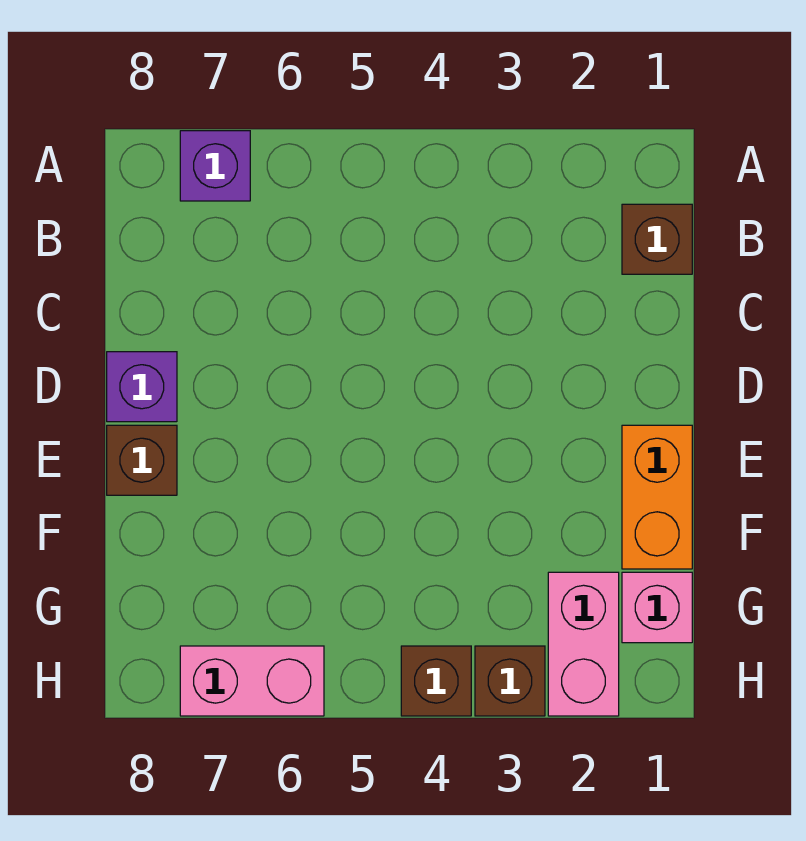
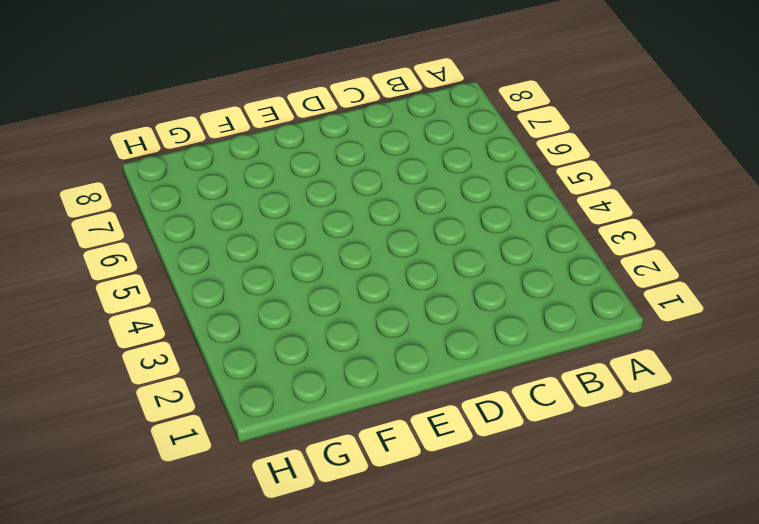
none -> purple 1x1 brick [180,131,250,201]
none -> brown 1x1 brick [622,204,692,274]

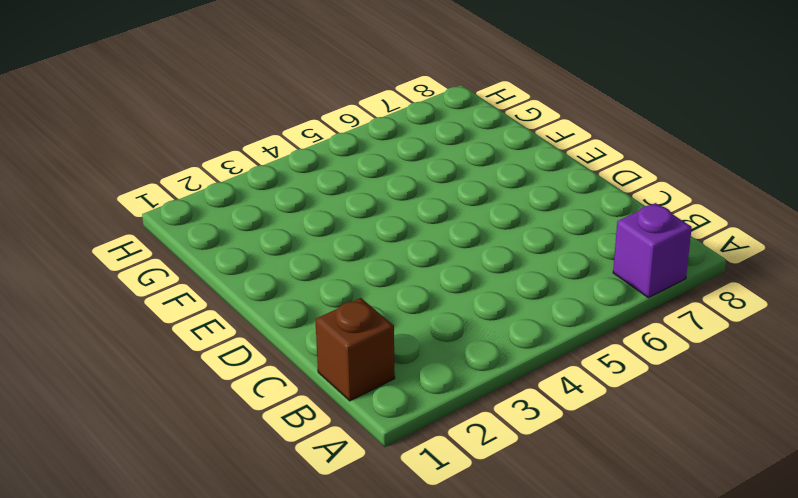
none -> purple 1x1 brick [107,352,177,422]
none -> orange 1x2 brick [622,425,692,569]

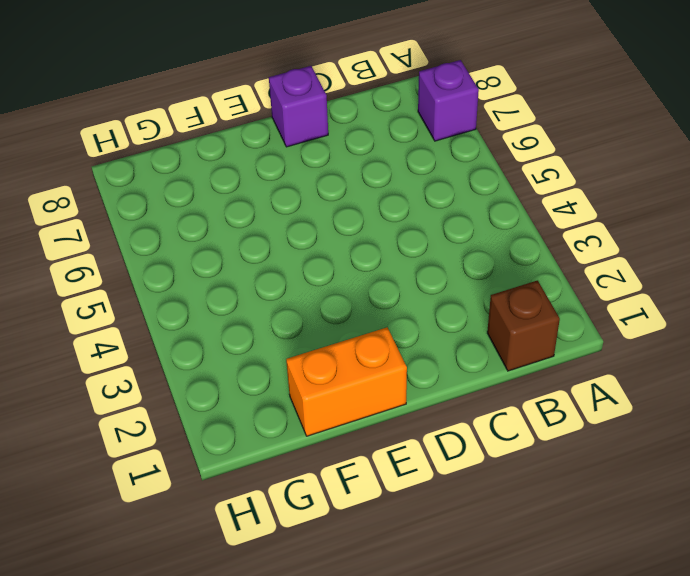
none -> brown 1x1 brick [107,425,177,495]
none -> pink 1x1 brick [622,572,692,643]

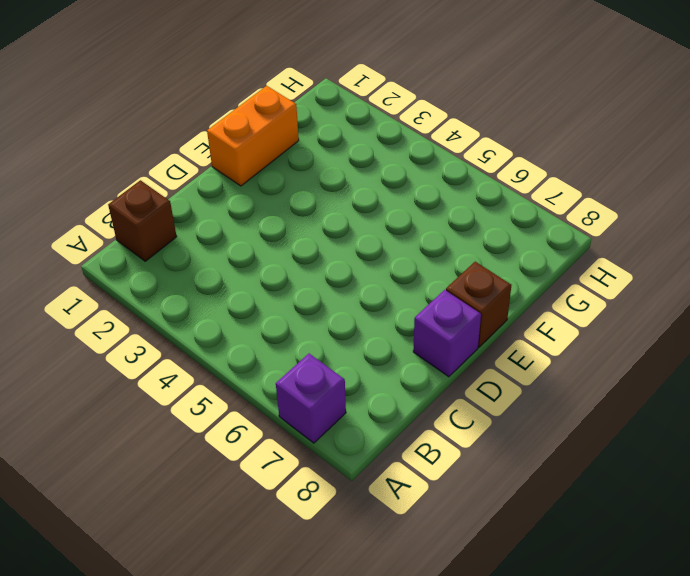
none -> pink 1x1 brick [622,572,692,643]
none -> pink 1x2 brick [548,572,619,716]

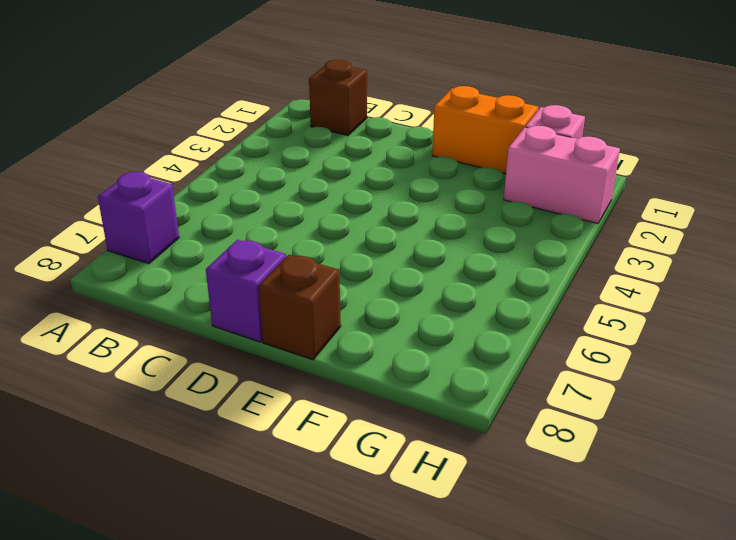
none -> brown 1x1 brick [475,646,545,716]
none -> brown 1x1 brick [401,646,471,716]

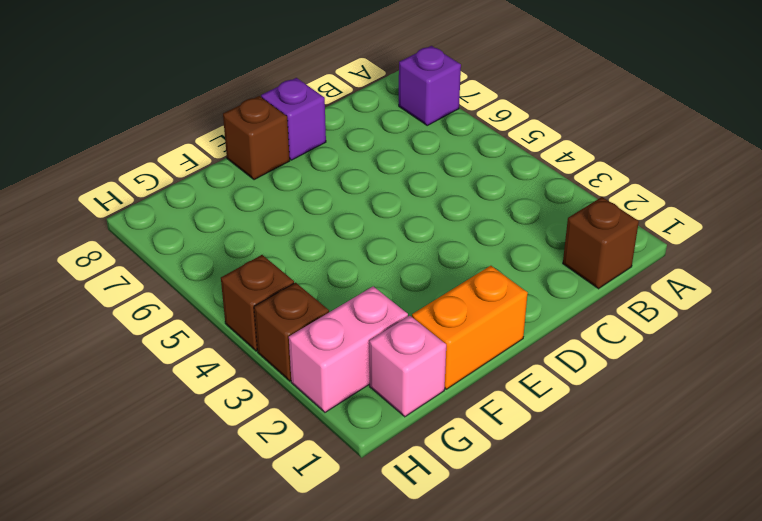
none -> pink 1x2 brick [180,646,324,716]

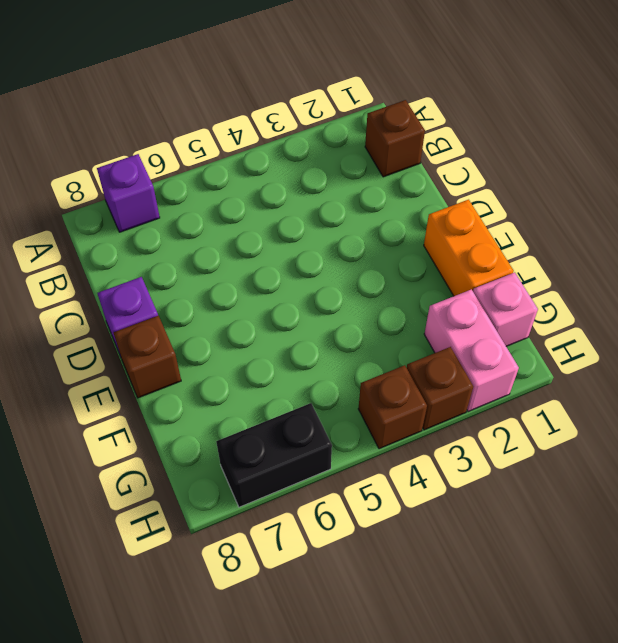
black 1x2 brick [216,403,332,507] -> pink 1x2 brick [180,646,324,716]

